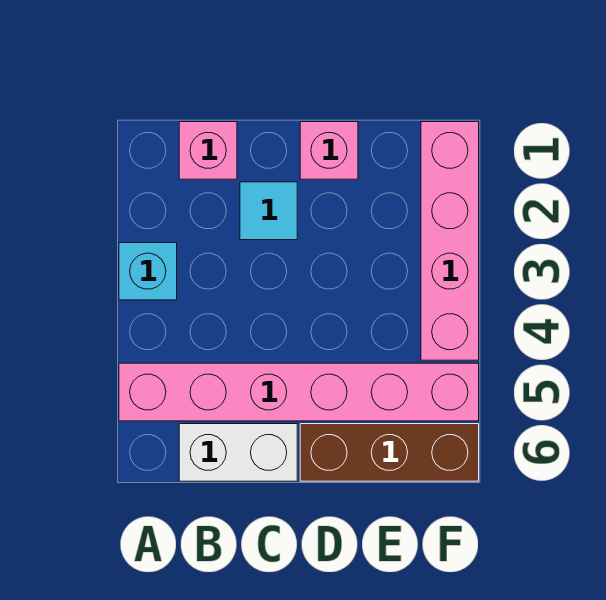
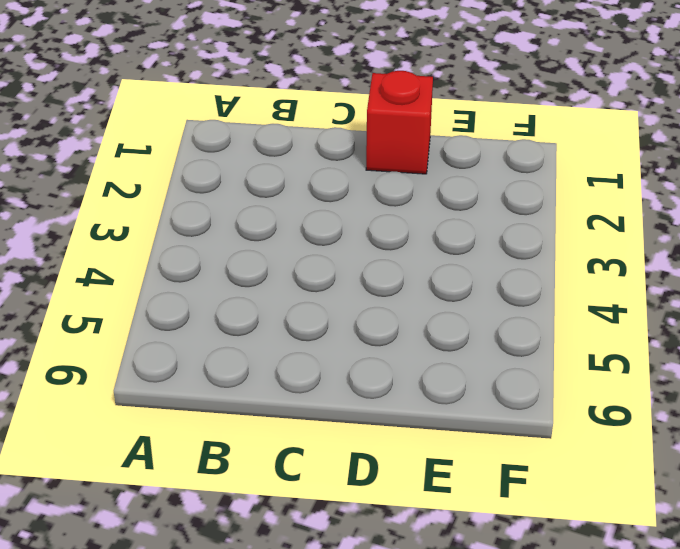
red 1x1 brick [366,71,433,174] -> pink 1x1 brick [300,122,358,179]
none -> cyan 1x1 brick [119,243,177,300]
none -> pink 1x6 brick [119,363,479,421]

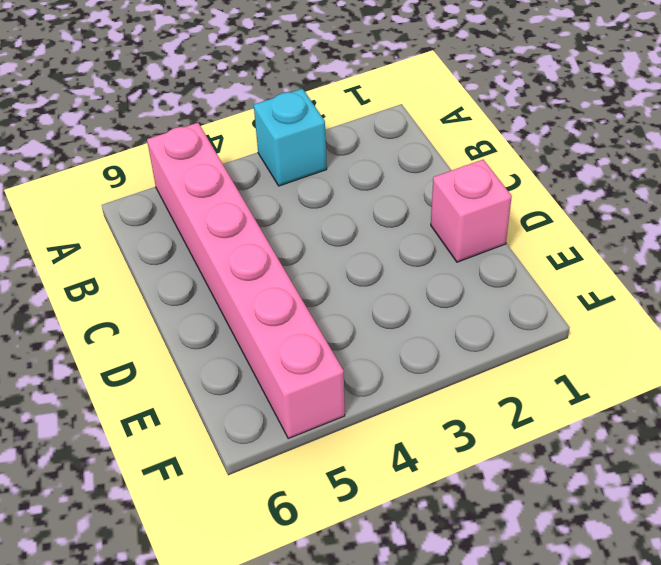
none -> pink 1x1 brick [179,122,237,179]
none -> white 1x2 brick [179,424,297,481]

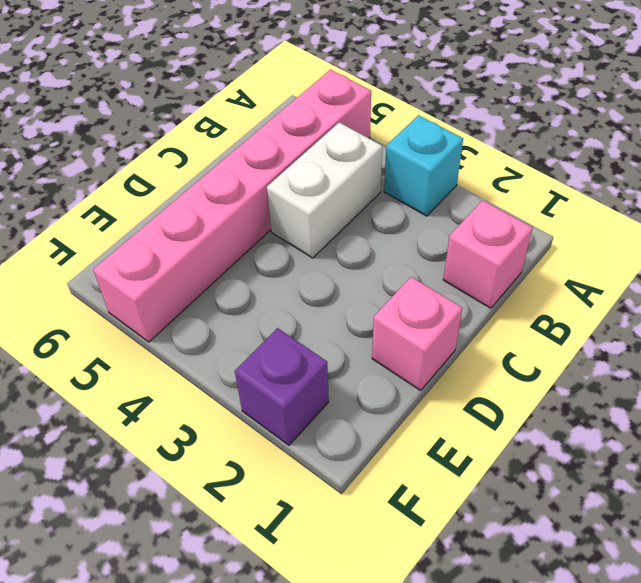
white 1x2 brick [267,122,382,258] -> white 1x2 brick moved to [179,424,297,481]
purple 1x1 brick [235,328,329,445] -> pink 1x4 brick [421,122,479,360]
none -> cyan 1x1 tile [240,182,297,240]
none -> brown 1x3 brick [300,424,479,481]

